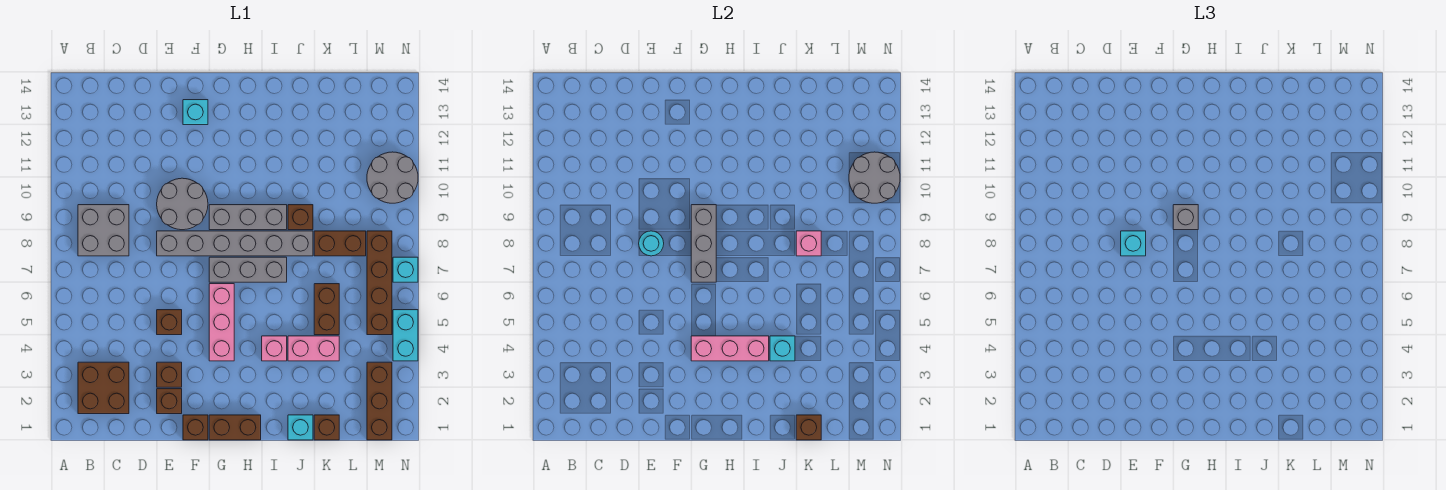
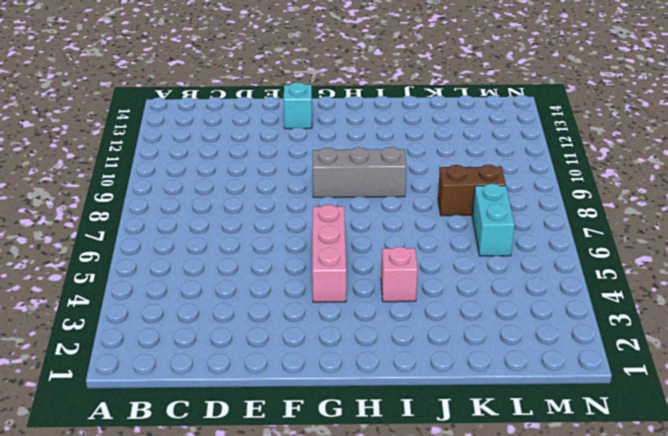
cyan 1x2 brick [472,184,515,256] -> cyan 1x2 brick moved to [393,310,418,361]
none -> brown 2x2 brick [78,362,129,414]
none -> grey 2x2 brick [78,205,129,256]
none -> brown 1x1 brick [157,389,182,414]
none -> brown 1x1 brick [157,362,182,387]

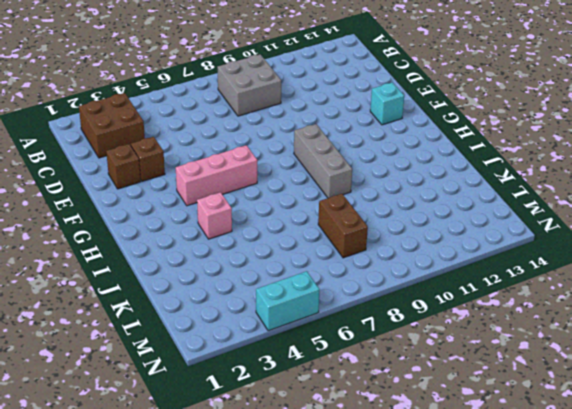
none -> brown 1x1 brick [157,310,182,335]
none -> grey 1x6 brick [157,231,313,256]
none -> grey 2x2 round brick [157,178,208,230]
none -> brown 1x1 brick [183,415,208,440]

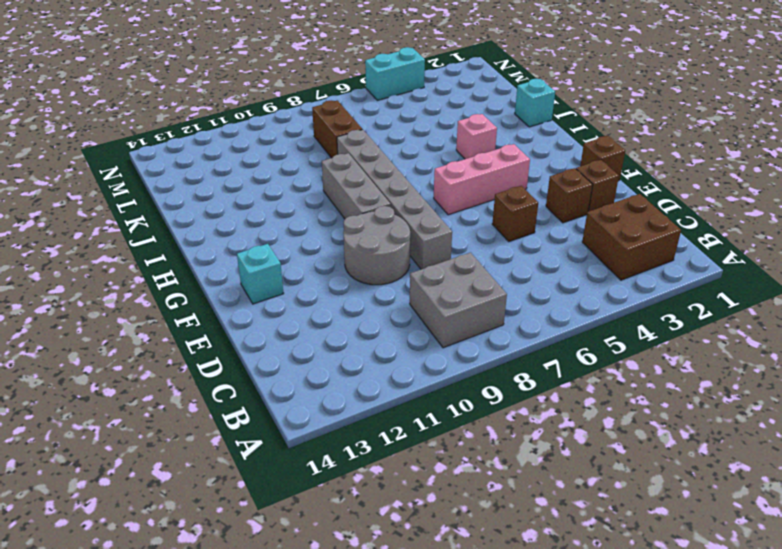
none -> brown 1x2 brick [209,415,261,440]
none -> grey 1x3 brick [209,257,287,282]
none -> pink 1x2 brick [288,336,339,361]
none -> brown 1x1 brick [288,205,313,230]

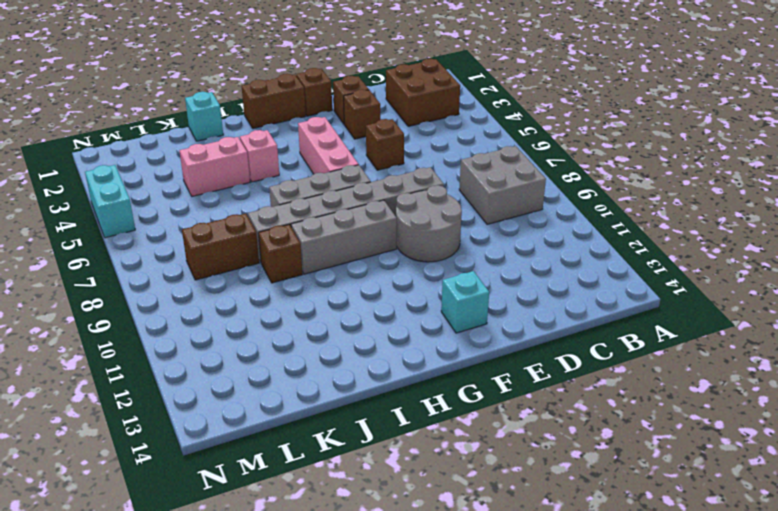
none -> brown 1x1 brick [314,415,339,440]
none -> brown 1x2 brick [314,284,339,335]
none -> brown 1x3 brick [367,362,392,440]
none -> brown 1x4 brick [367,231,392,335]

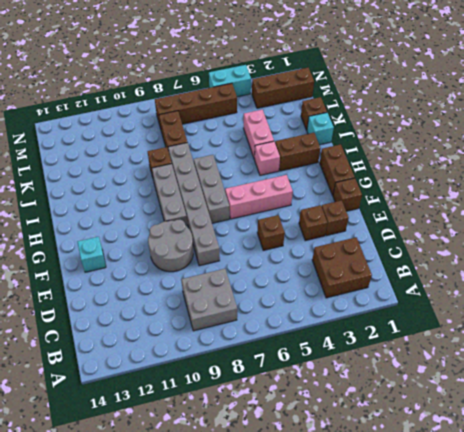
brown 1x2 brick [275,133,321,171] -> brown 1x2 brick moved to [314,284,339,335]
none -> grey 2x2 round brick [367,152,418,203]
none -> cyan 1x1 brick [393,257,418,282]
none -> cyan 1x1 round brick [639,231,664,256]
none -> pink 1x3 brick [691,336,769,361]

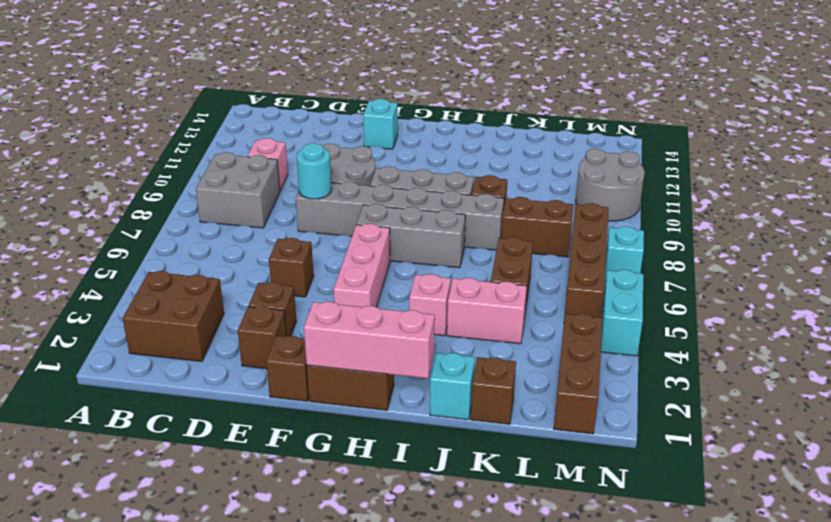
pink 1x1 brick [247,138,288,191] -> pink 1x1 brick moved to [796,231,821,256]
pink 1x3 brick [304,302,435,378] -> pink 1x3 brick moved to [691,336,769,361]
none -> grey 1x3 brick [691,205,716,282]
none -> cyan 1x1 brick [770,336,795,361]
none -> brown 1x1 brick [796,415,821,440]
none -> grey 2x2 round brick [849,152,900,203]

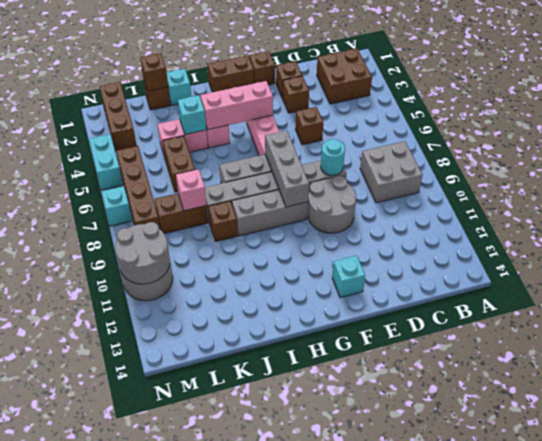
none -> cyan 1x1 brick [1121,231,1146,256]
none -> grey 1x1 brick [1173,205,1198,230]

